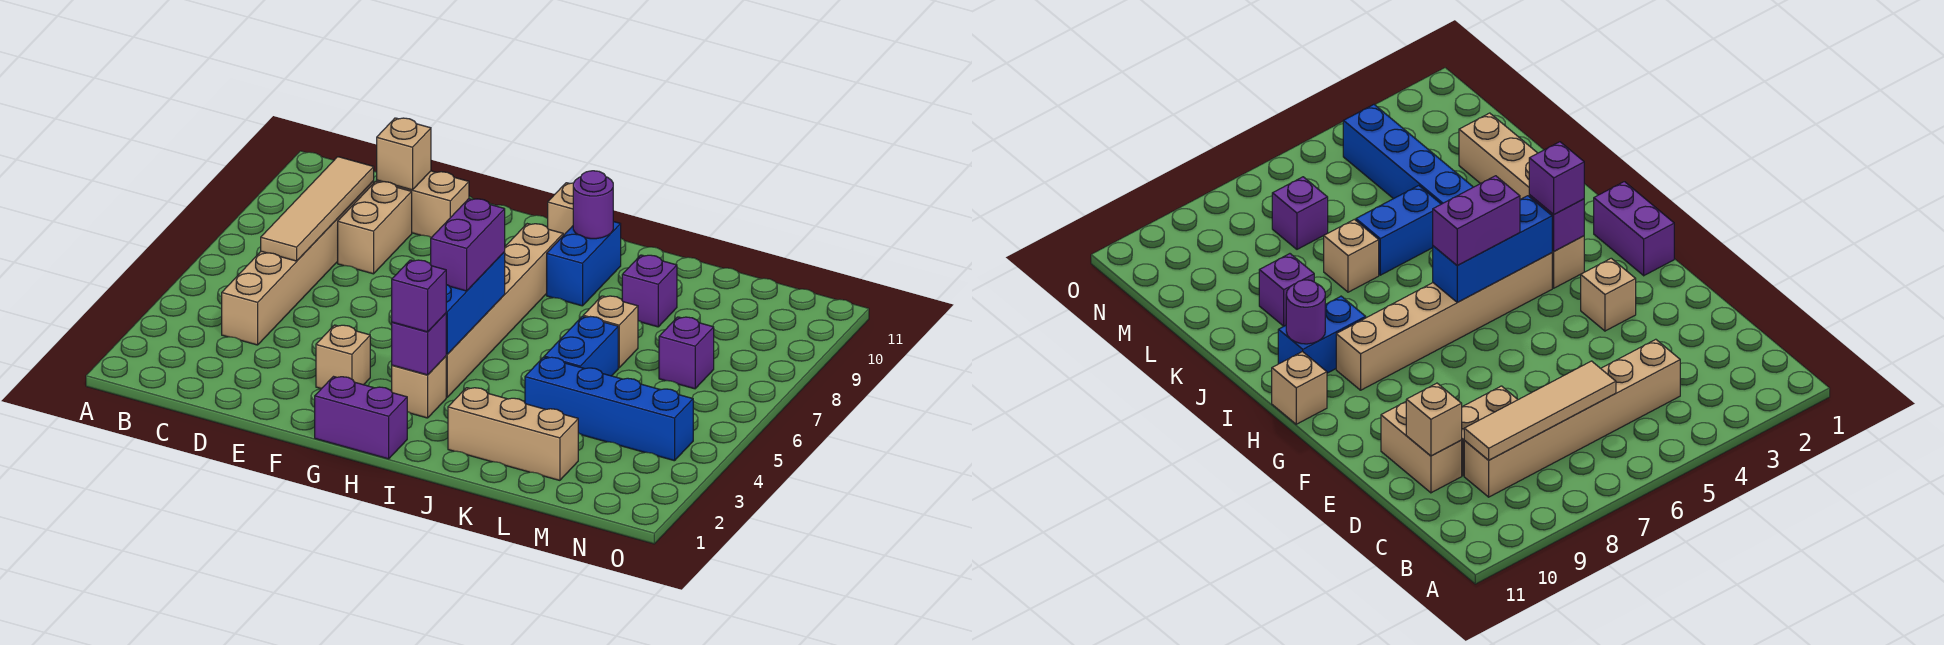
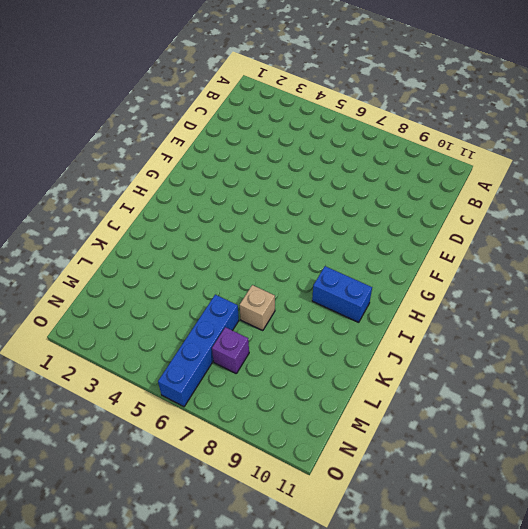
blue 1x4 brick [158,295,239,407] -> blue 1x4 brick moved to [525,357,693,461]
none -> tan 1x6 brick [222,181,374,345]
none -> tan 1x2 brick [338,181,412,274]
none -> tan 1x2 brick [377,171,469,238]

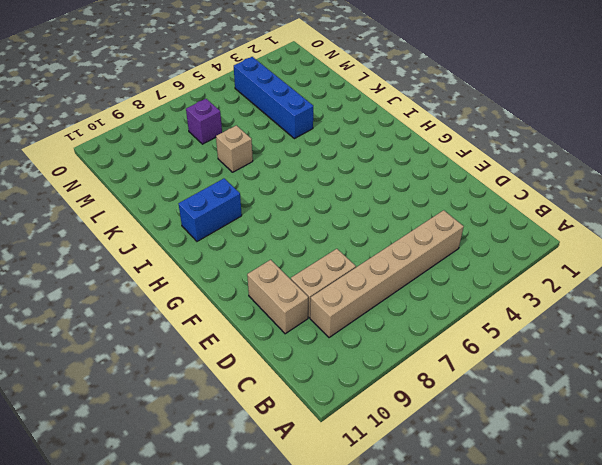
none -> tan 1x1 brick [316,325,370,389]
none -> purple 1x2 brick [315,377,407,459]
none -> tan 1x1 brick [392,356,446,418]

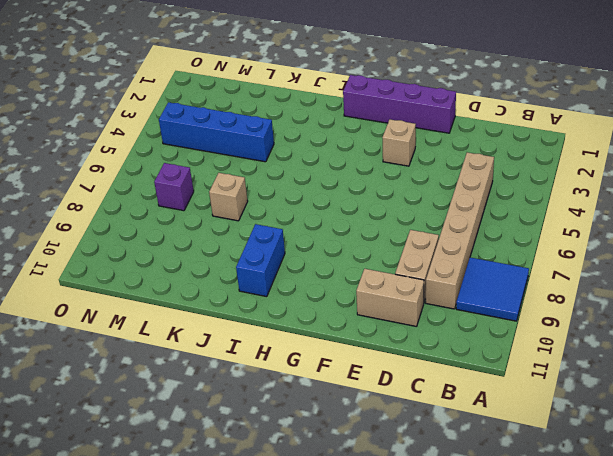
blue 2x2 tile [456,257,529,321] -> none
purple 1x4 brick [343,75,456,133] -> purple 1x2 brick [315,377,407,459]
none -> tan 1x1 brick [392,356,446,418]
none -> tan 1x6 brick [446,224,563,397]
none -> tan 1x1 brick [548,183,573,236]

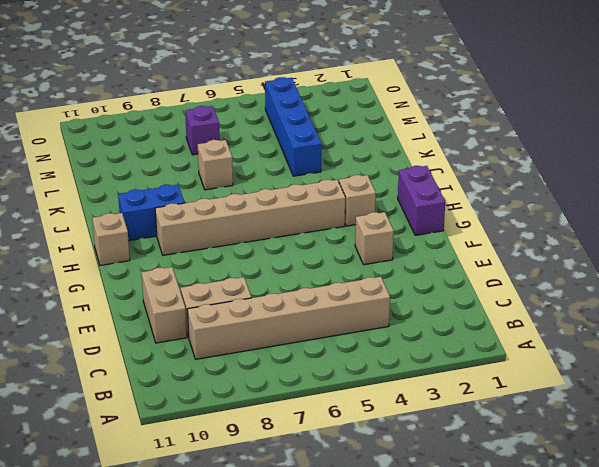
none -> tan 1x3 brick [448,388,578,480]
none -> blue 1x2 brick [544,316,618,376]
none -> purple 1x1 brick [622,255,677,327]

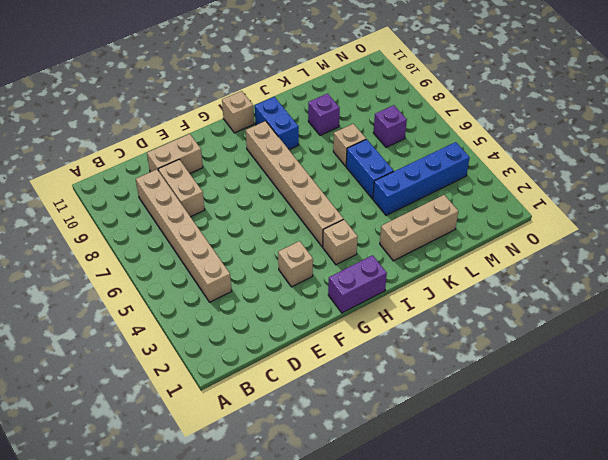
none -> tan 1x4 tile [261,157,374,261]
none -> tan 1x1 brick [377,118,431,190]
none -> purple 1x1 brick [392,313,446,375]

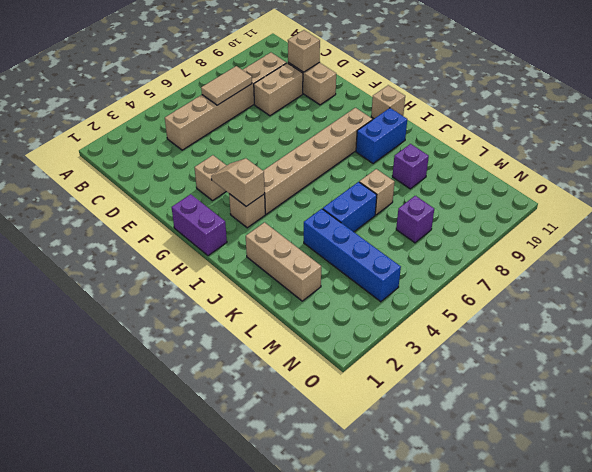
tan 1x2 tile [201,66,252,105] -> tan 1x4 tile [261,157,374,261]
tan 1x2 slope [211,158,265,206] -> purple 1x1 brick [392,313,446,375]
none -> blue 1x3 brick [446,252,505,354]
none -> purple 1x1 round brick [573,171,613,239]
none -> purple 1x1 brick [392,260,446,332]

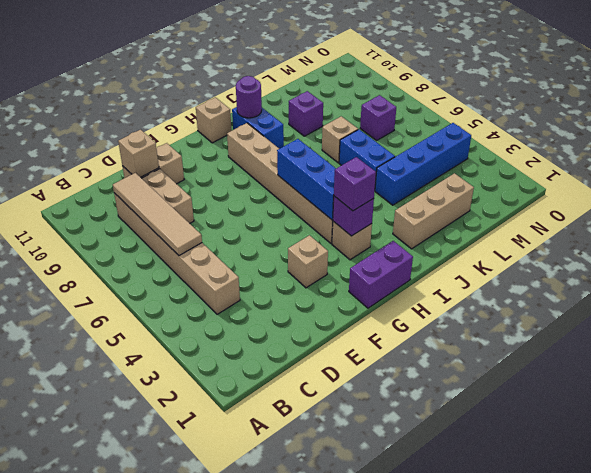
none -> purple 1x2 brick [431,199,505,291]

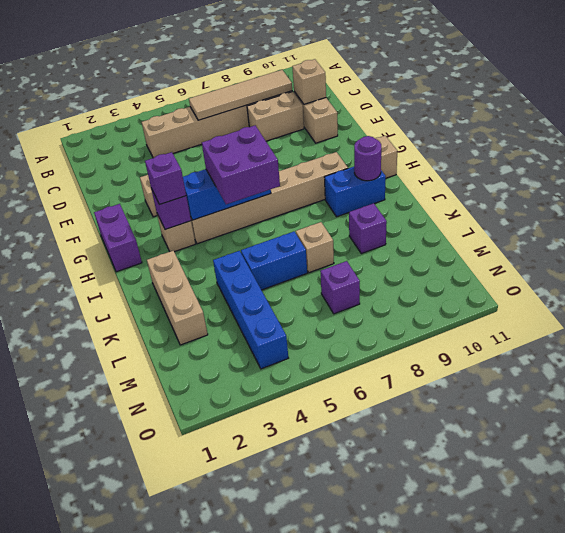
purple 2x2 brick [202,125,280,204] -> purple 1x2 brick [431,199,505,291]

